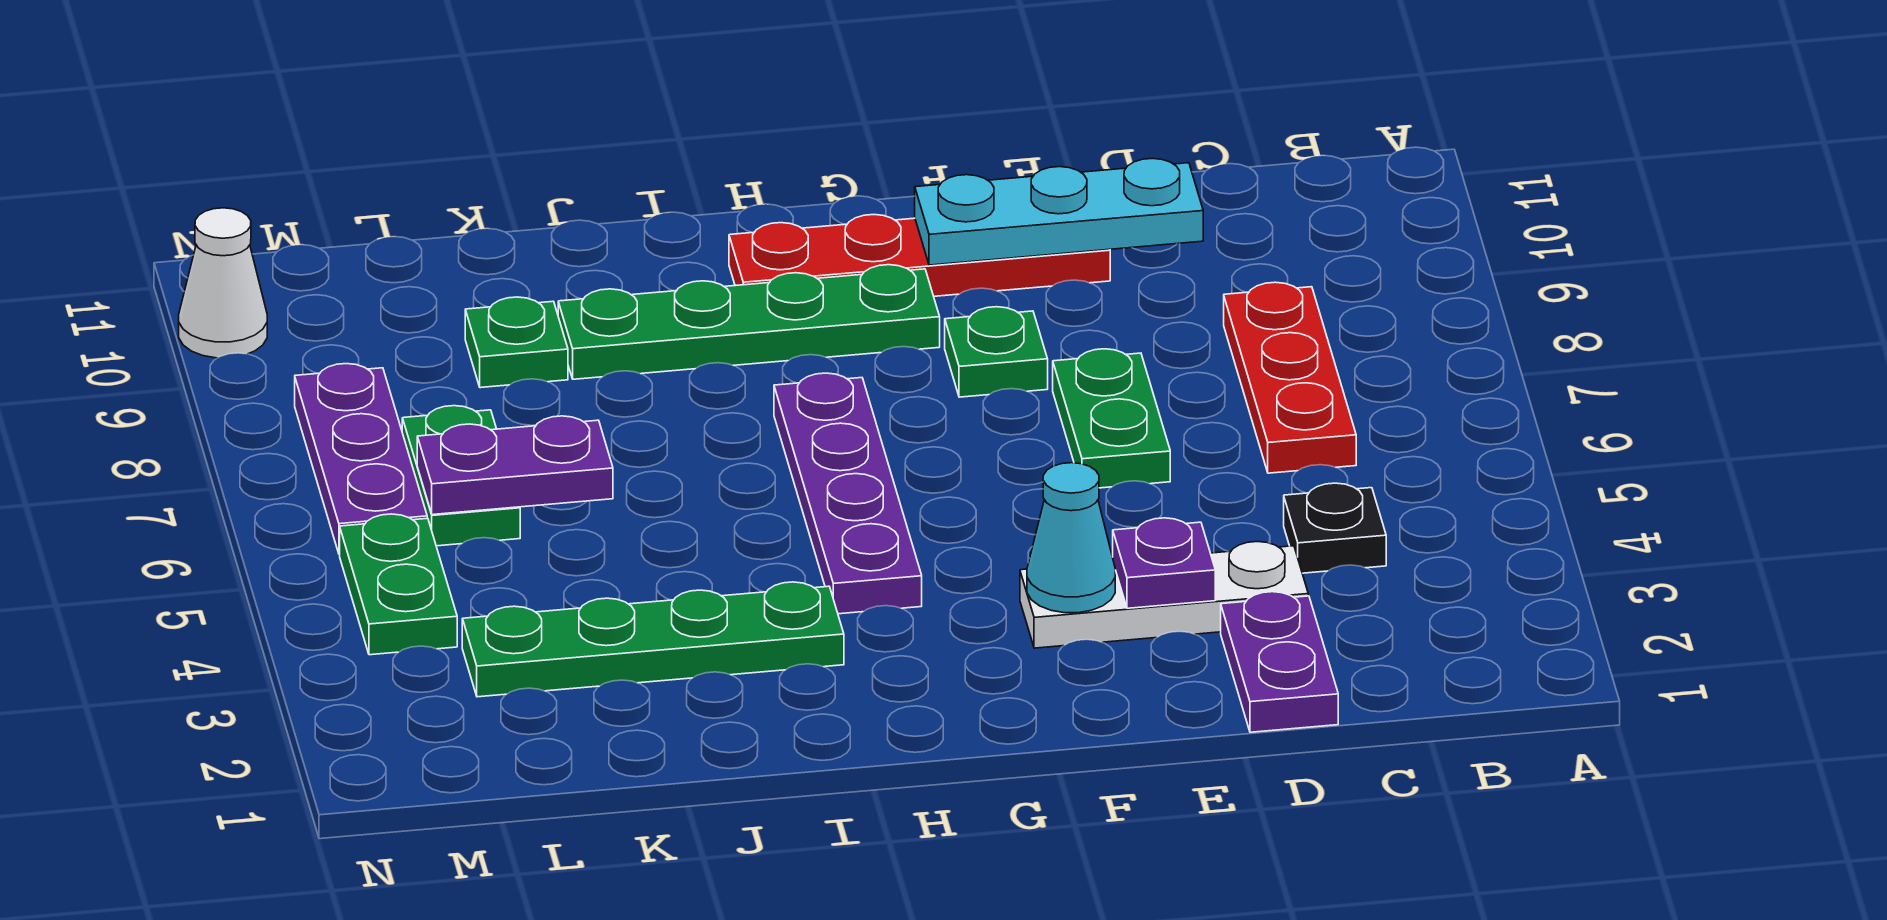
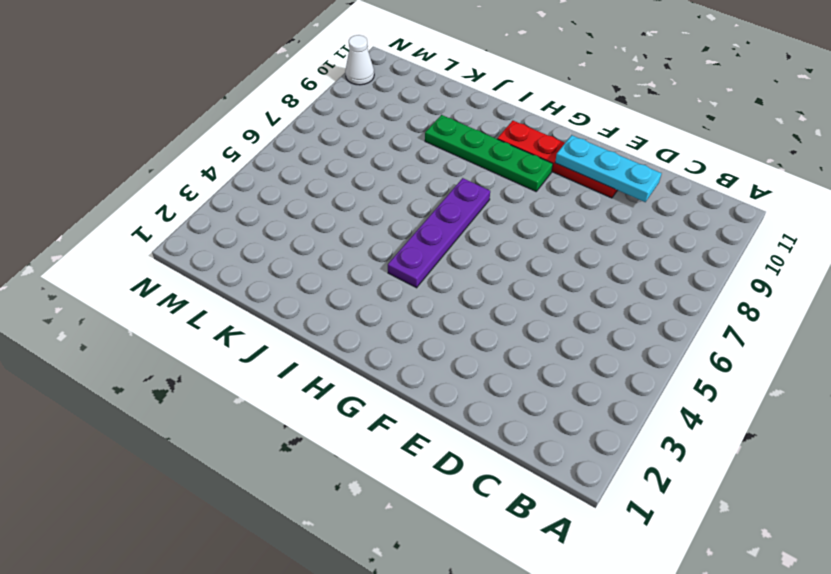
none -> black 1x1 plate [1284,483,1386,573]
none -> red 1x3 plate [1224,282,1356,473]
none -> purple 1x2 plate [1221,592,1338,732]

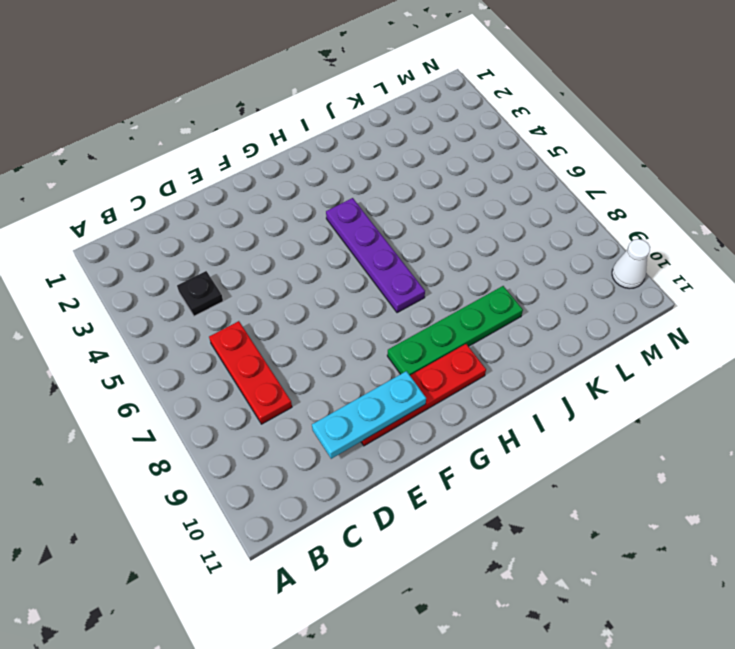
none -> purple 1x2 plate [1221,592,1338,732]
none -> white 1x3 plate [1020,542,1308,648]
none -> green 1x2 plate [1053,349,1170,488]

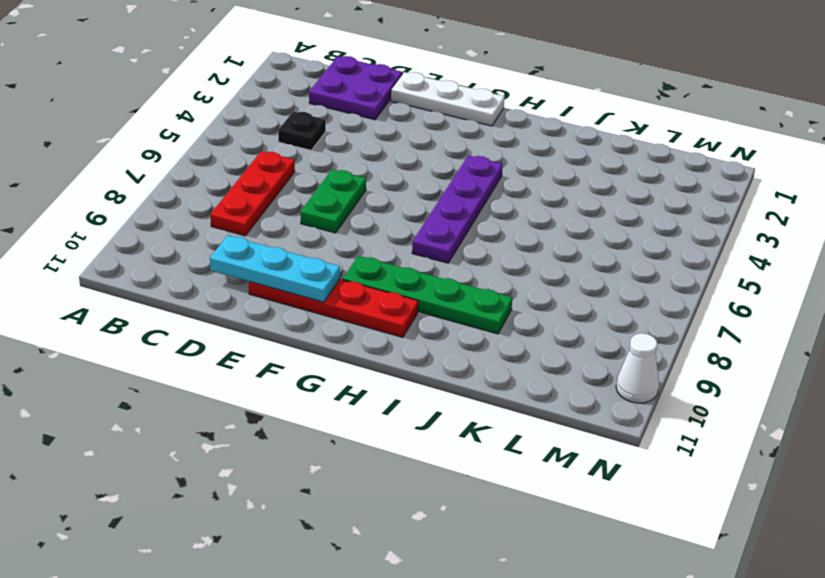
purple 2x2 plate [309,56,402,120] -> purple 1x2 plate [1221,592,1338,732]
white 1x3 plate [391,72,505,126] -> white 1x3 plate moved to [1020,542,1308,648]
none -> green 1x1 plate [945,307,1048,397]
none -> green 1x4 plate [462,582,844,697]
none -> green 1x1 plate [465,297,568,388]

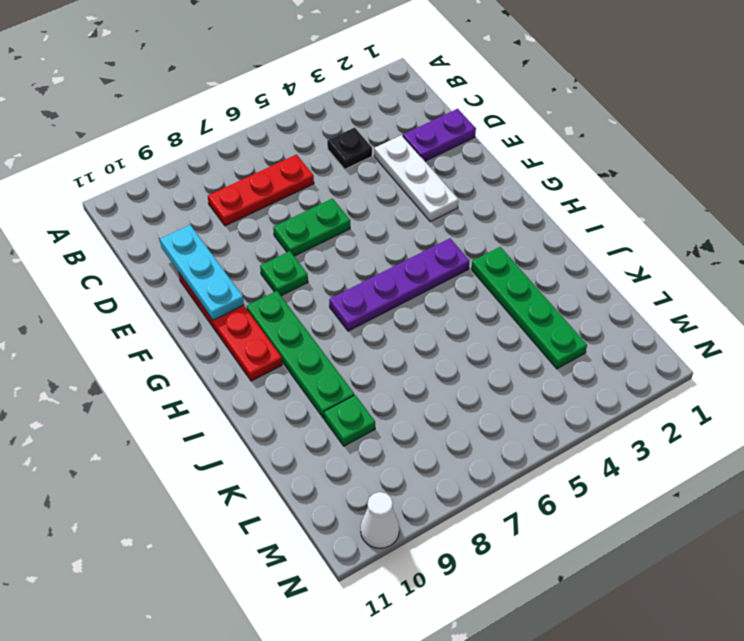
none -> green 1x2 plate [402,406,520,546]
none -> green 1x2 plate [340,514,457,655]
none -> purple 1x3 plate [295,364,427,554]

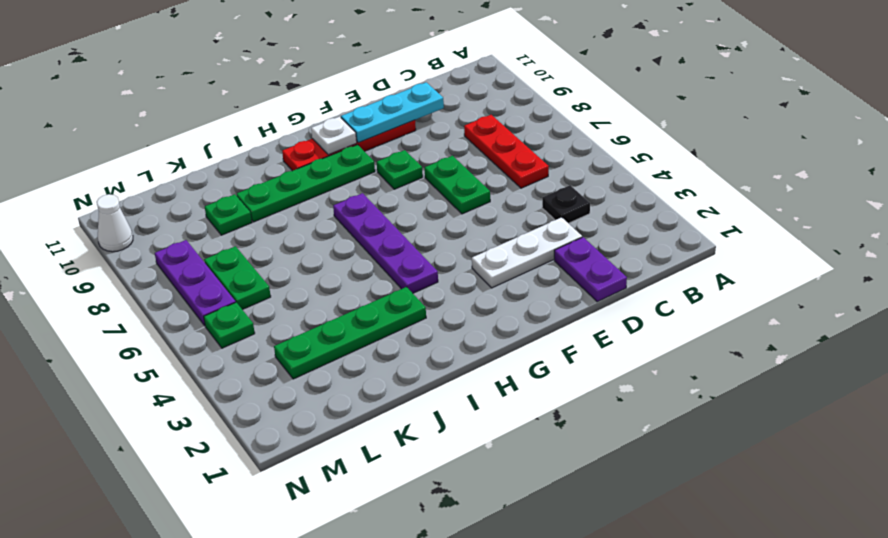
white 1x1 plate [311,117,357,155] -> none
green 1x1 plate [204,302,255,348] -> green 1x2 plate [340,514,457,655]
none -> purple 1x1 plate [1113,518,1215,608]
none -> cyan 1x1 cone [1027,463,1115,613]
none -> purple 1x2 plate [417,416,613,515]

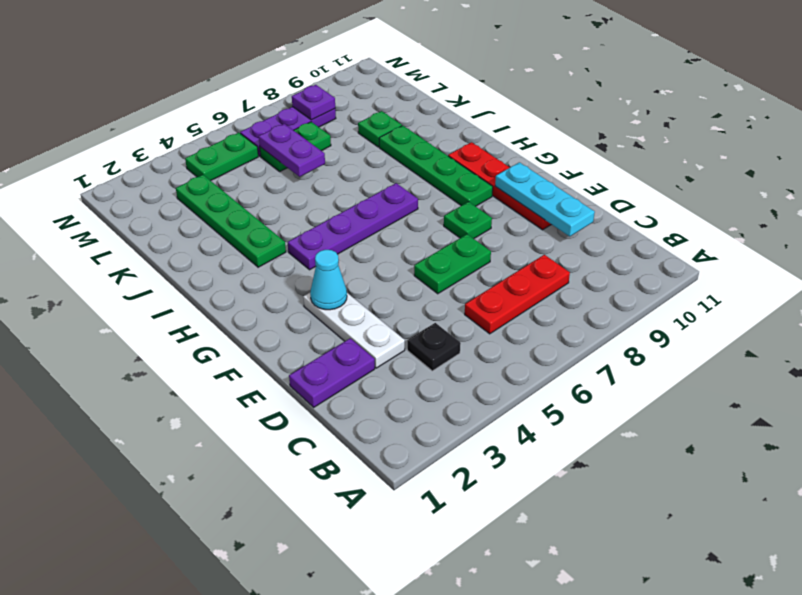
purple 1x1 plate [292,85,335,120] -> purple 1x1 plate moved to [1113,518,1215,608]
none -> white 1x1 cone [179,208,267,358]

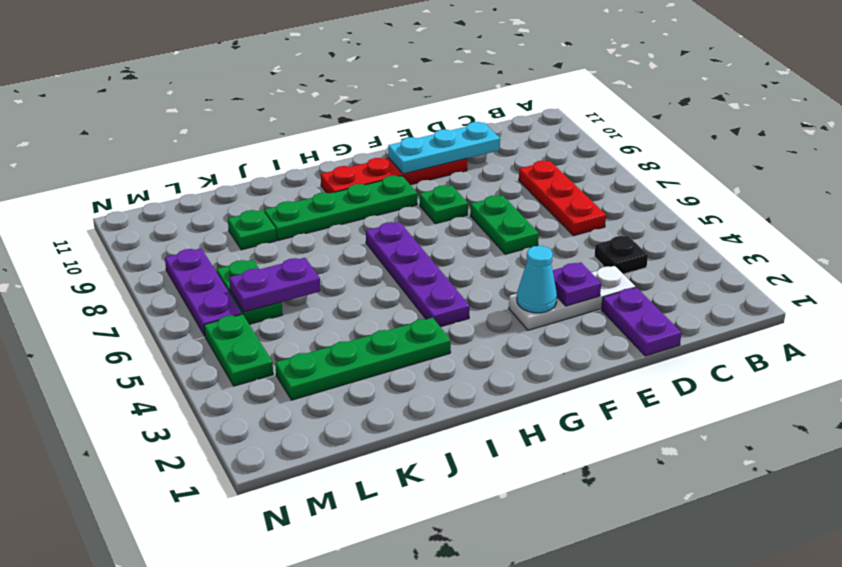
none -> white 1x1 cone [179,208,267,358]

